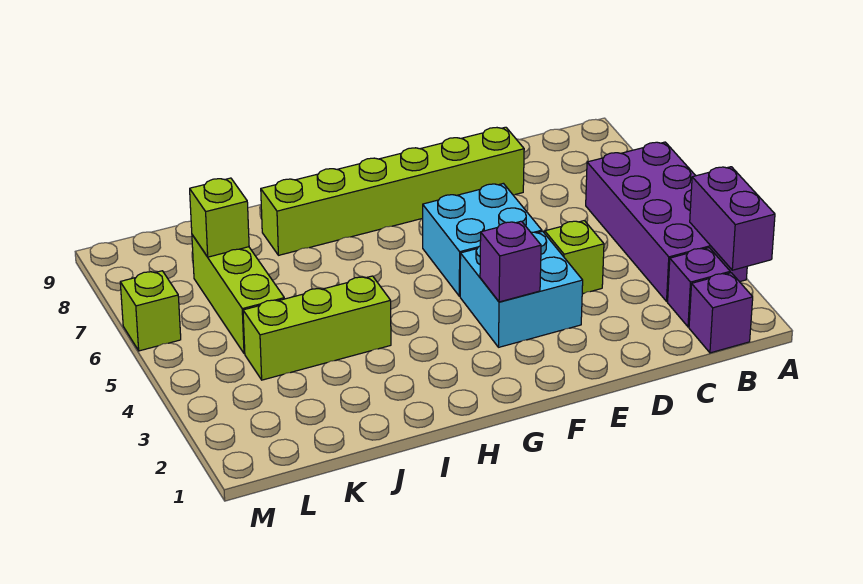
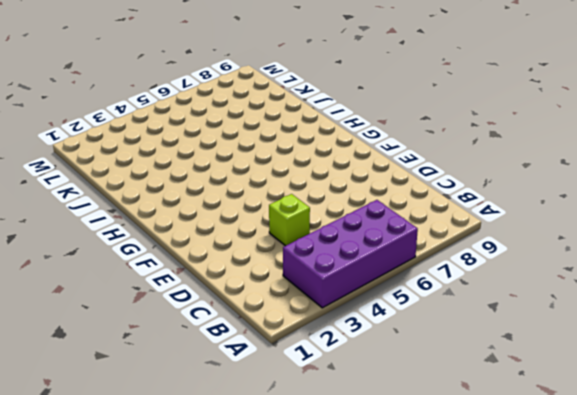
none -> purple 1x1 brick [689,273,753,353]
none -> purple 1x1 brick [668,248,730,327]
none -> lime 1x6 brick [261,127,524,255]

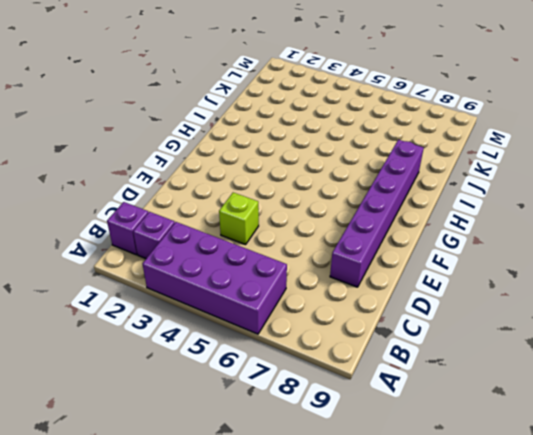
purple 1x6 brick [330,140,424,287] -> lime 1x6 brick [261,127,524,255]
none -> cyan 2x2 brick [460,231,583,347]
none -> cyan 2x2 brick [423,183,542,296]
none -> lime 1x3 brick [243,276,391,380]

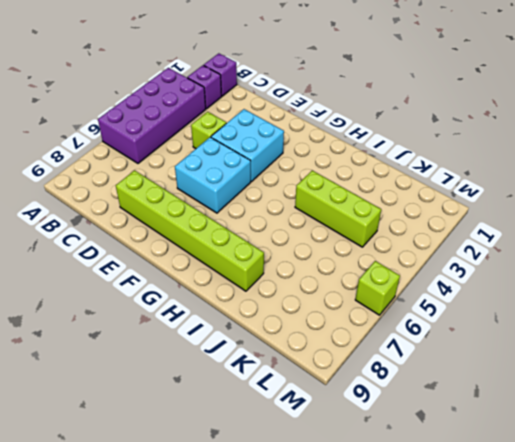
none -> lime 1x3 brick [192,235,284,354]
none -> purple 1x2 brick [690,167,775,270]
none -> purple 1x1 brick [480,221,541,302]

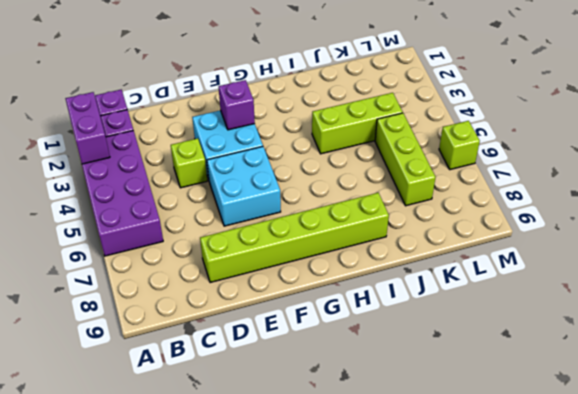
none -> lime 1x1 brick [190,178,249,257]

